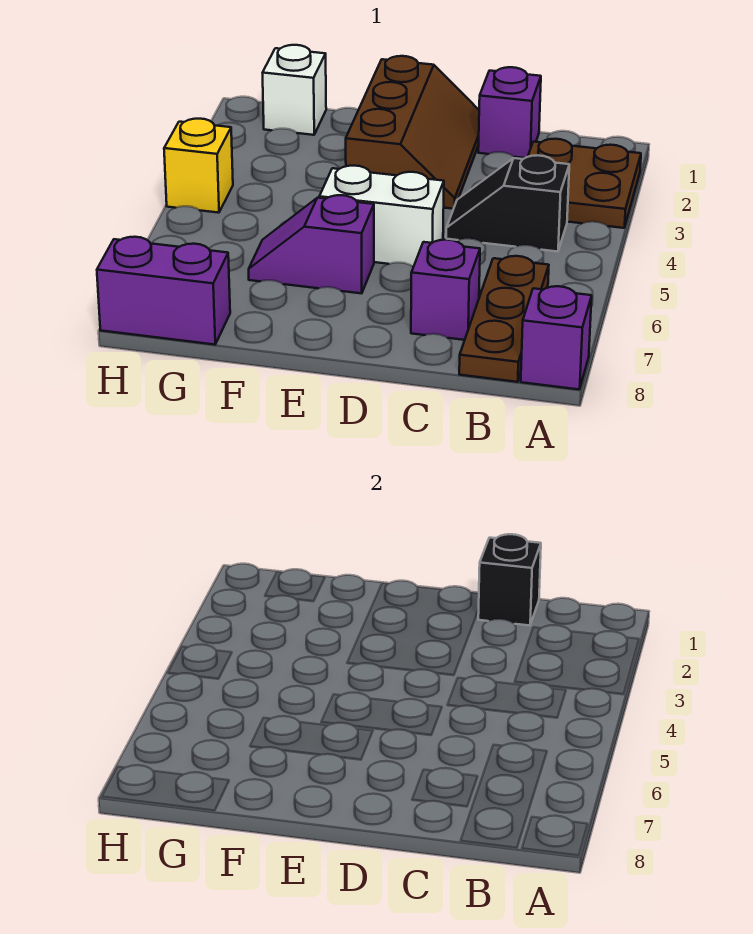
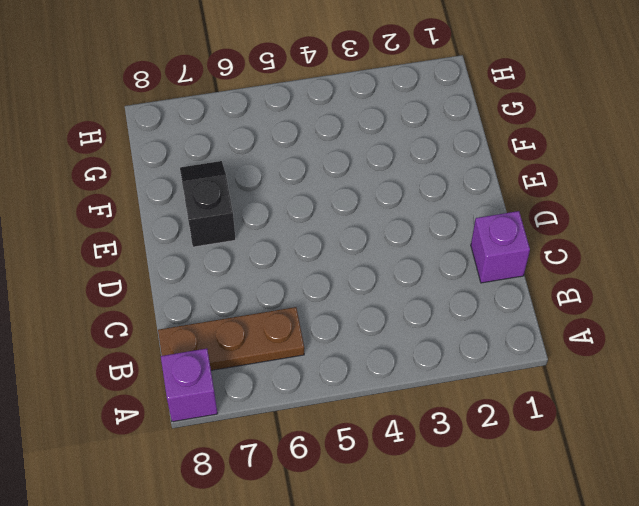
black 1x2 slope [180,161,236,247] -> black 1x2 slope moved to [446,155,569,252]
none -> brown 2x2 plate [528,139,641,228]
none -> purple 1x1 brick [411,240,480,340]
none -> brown 2x3 slope [346,56,479,209]

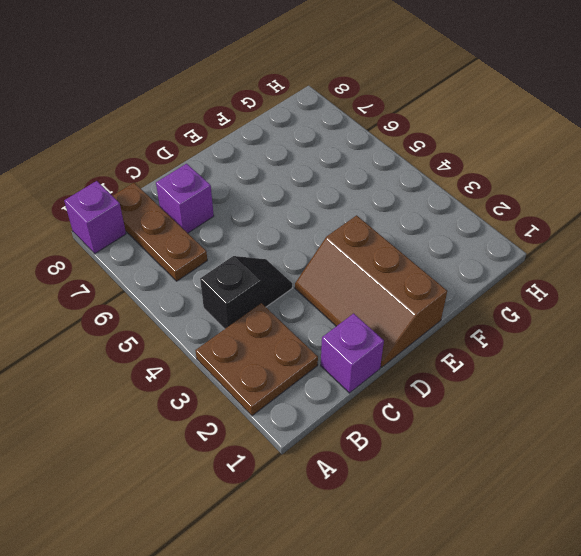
none -> white 1x2 brick [319,166,444,267]
none -> purple 1x2 slope [249,195,374,293]
none -> white 1x1 brick [263,45,326,135]

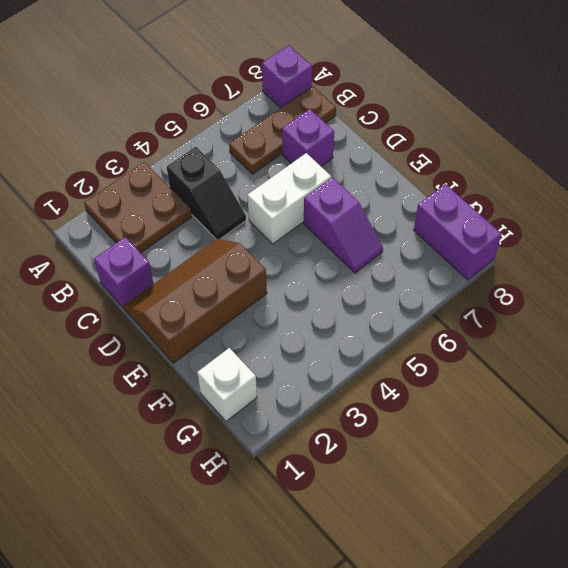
white 1x2 brick [248,153,331,244] -> white 1x2 brick turned to [319,166,444,267]
none -> yellow 1x1 brick [164,119,233,213]
none -> black 1x1 brick [478,534,541,626]

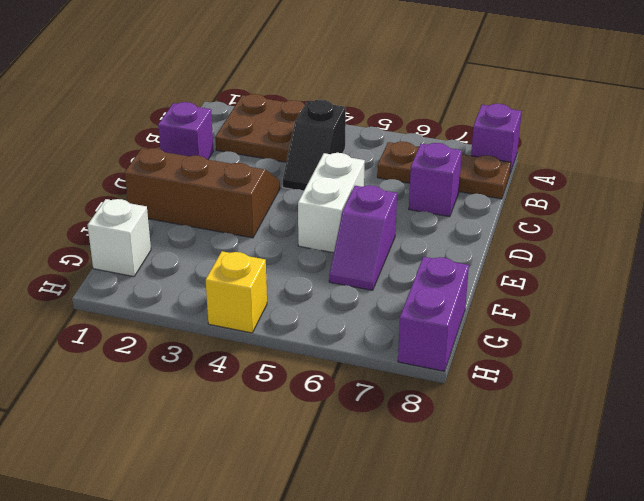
none -> black 1x1 brick [478,534,541,626]

